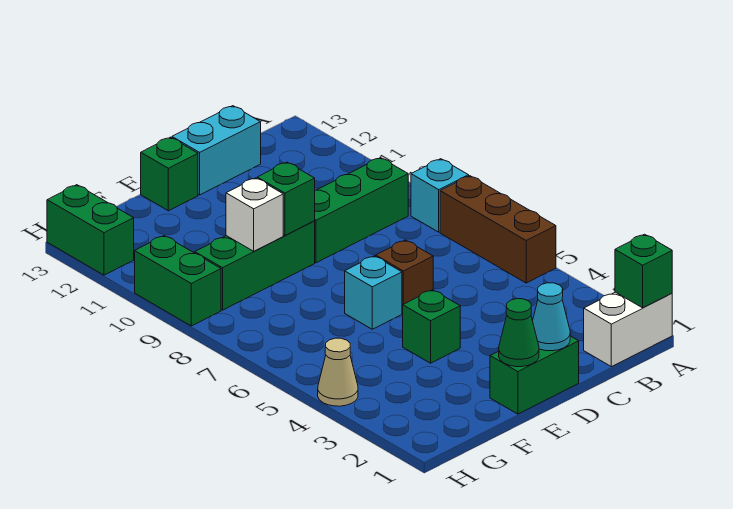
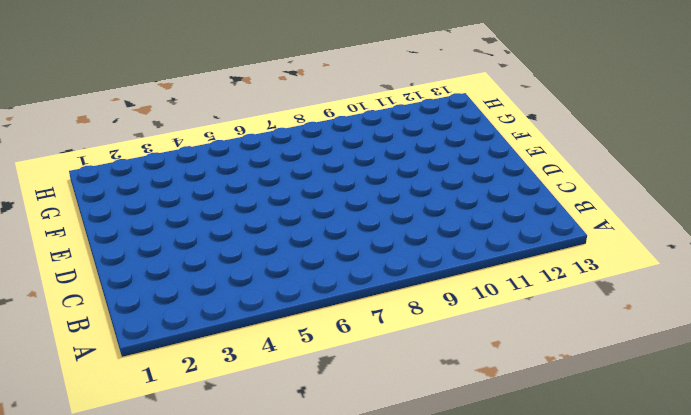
none -> white 1x2 brick [584,292,672,367]
none -> brown 1x3 brick [440,176,556,283]
none -> cyan 1x1 brick [411,159,469,232]

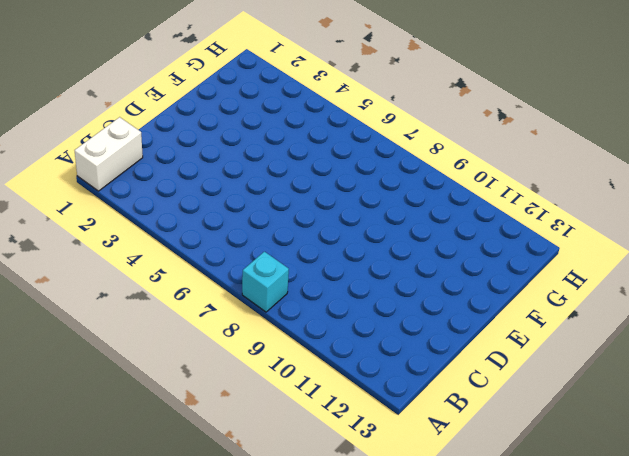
none -> brown 1x3 brick [440,176,556,283]
none -> green 1x3 brick [315,158,408,263]
none -> cyan 1x2 brick [172,106,261,195]

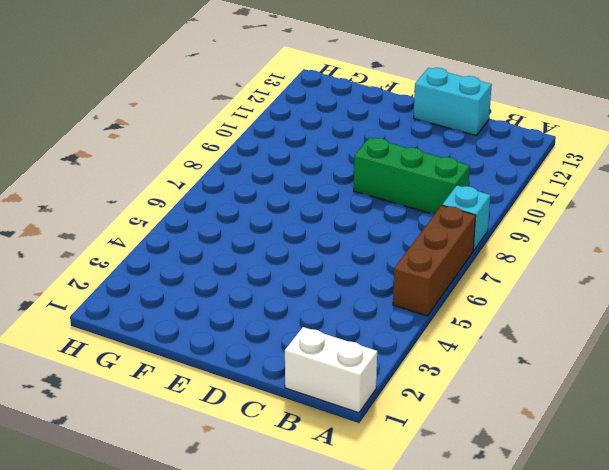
none -> green 1x2 brick [490,336,579,414]
none -> brown 1x1 brick [376,240,433,313]
none -> green 1x1 brick [403,290,460,363]

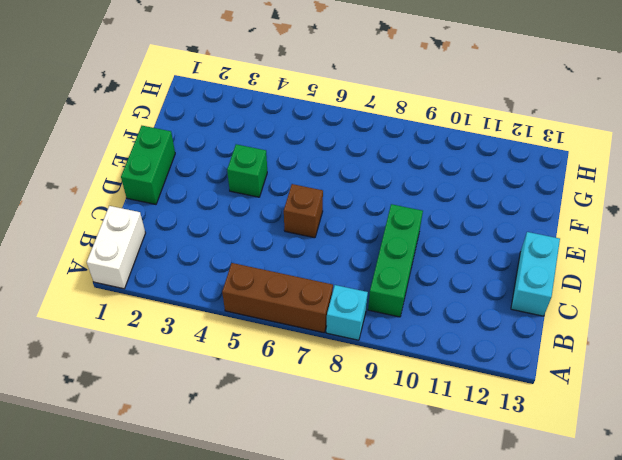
none -> cyan 1x1 brick [345,256,402,329]
none -> green 1x3 brick [195,221,315,310]
none -> green 1x1 brick [141,137,198,211]

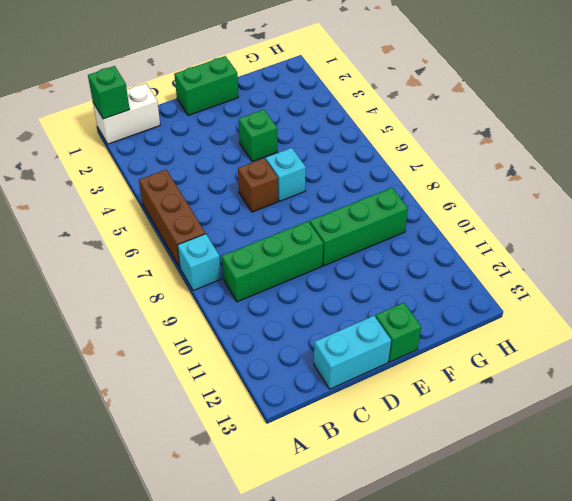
none -> tan 1x1 cone [318,338,358,406]
none -> green 1x2 brick [135,236,221,326]
none -> green 1x2 brick [47,185,134,275]

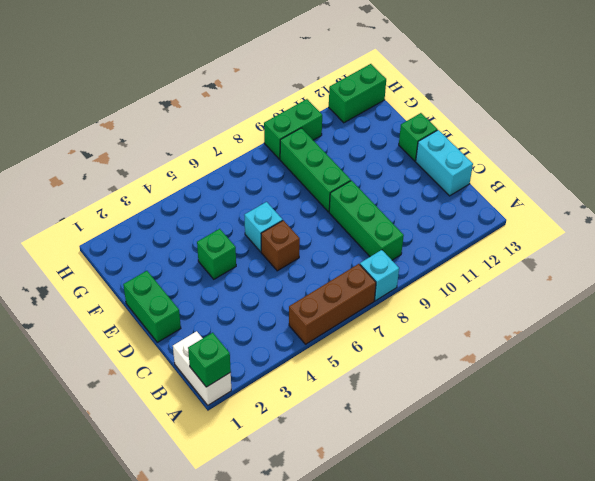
none -> tan 1x1 cone [318,338,358,406]
none -> cyan 1x1 cone [533,283,570,351]
none -> green 1x1 cone [499,299,539,367]

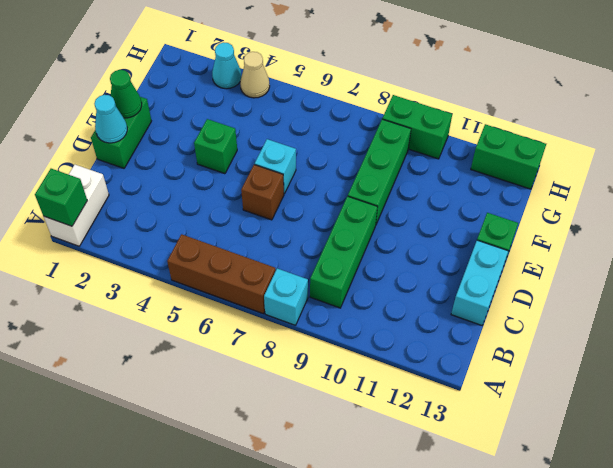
cyan 1x1 cone [212,42,241,89] -> none
none -> green 1x1 brick [257,162,315,235]
none -> white 1x1 brick [226,178,283,251]

